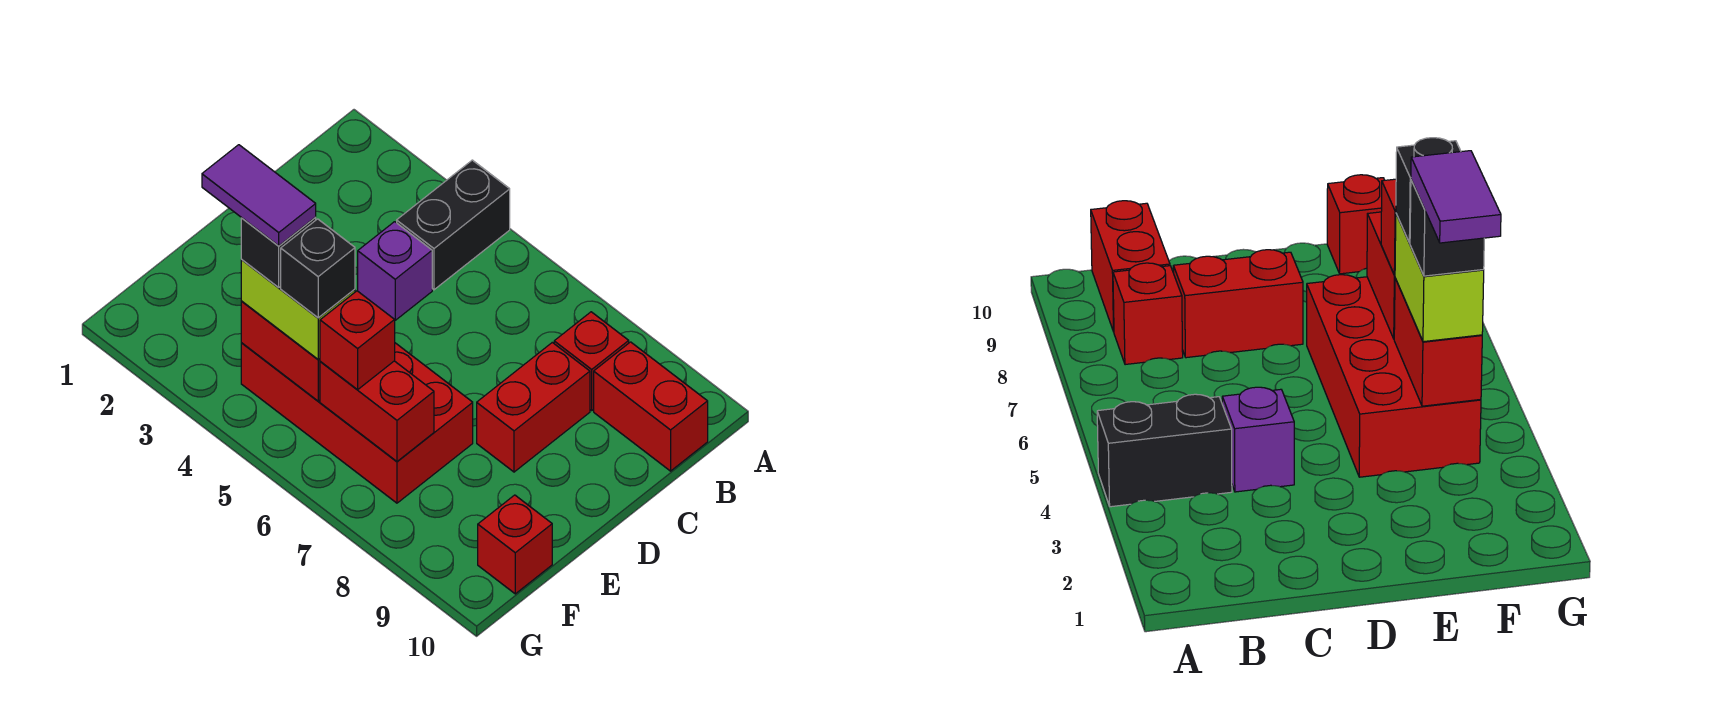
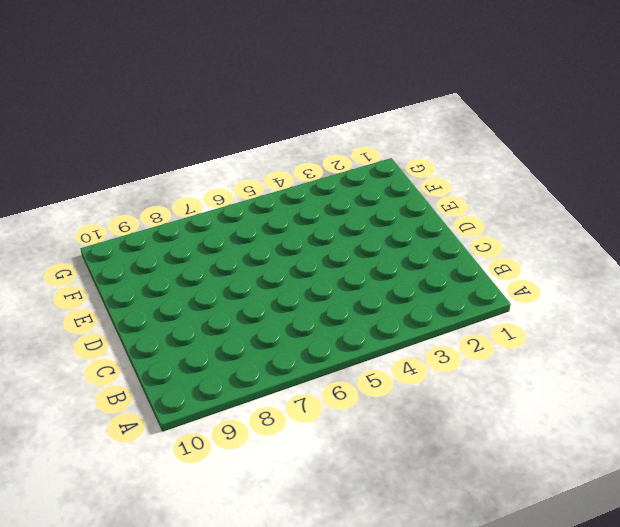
none -> black 1x2 brick [397,160,510,290]
none -> red 1x1 brick [554,312,629,410]
none -> red 1x2 brick [594,342,708,471]

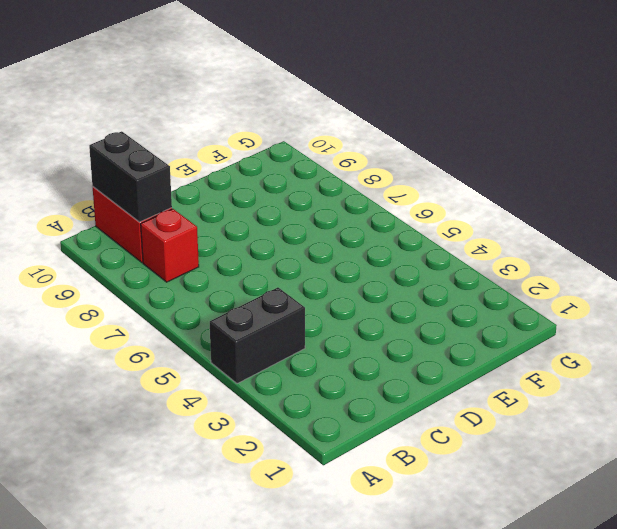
black 1x2 brick [89,131,172,222] -> none
none -> purple 1x1 brick [358,222,432,320]
none -> red 1x2 brick [477,342,590,472]
none -> red 2x4 brick [241,343,473,503]

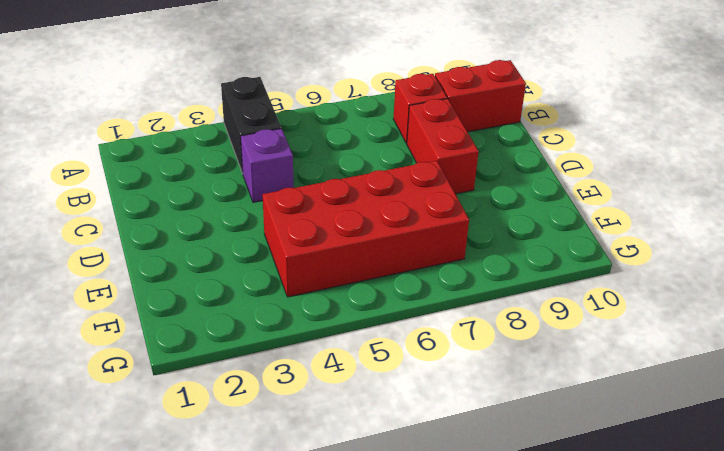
none -> red 1x1 brick [478,495,552,594]
none -> red 1x2 brick [241,301,320,401]
none -> red 1x2 brick [320,361,434,461]

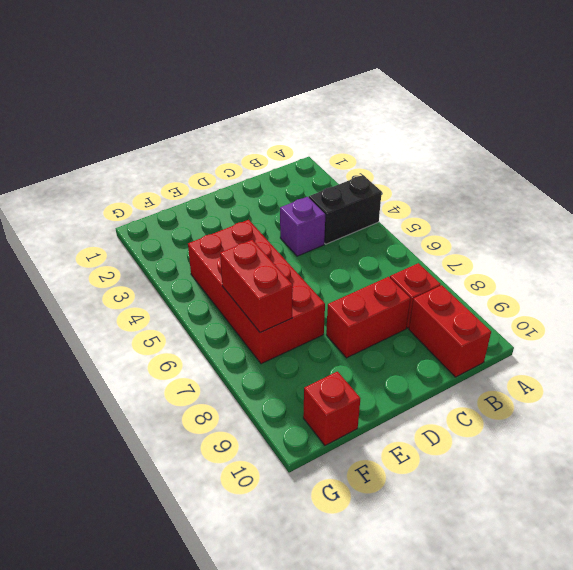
none -> red 1x2 brick [241,301,320,401]
none -> lime 1x2 brick [241,259,355,359]
none -> red 1x1 brick [320,291,395,390]

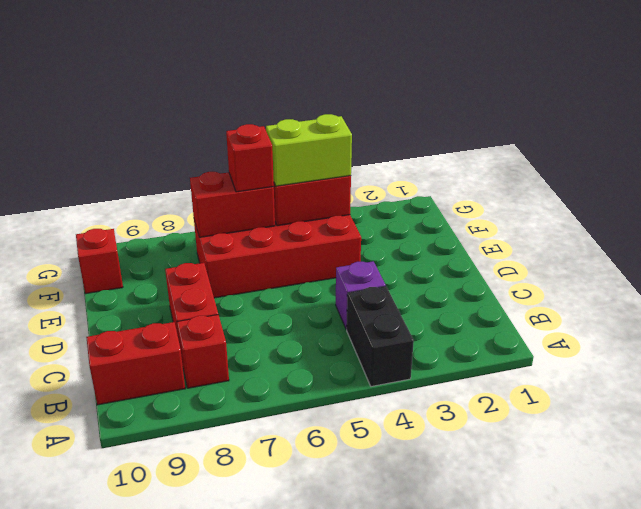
none -> black 1x1 brick [241,218,316,288]
none -> black 1x1 brick [281,219,355,318]
none -> purple 1x2 tile [202,145,316,246]

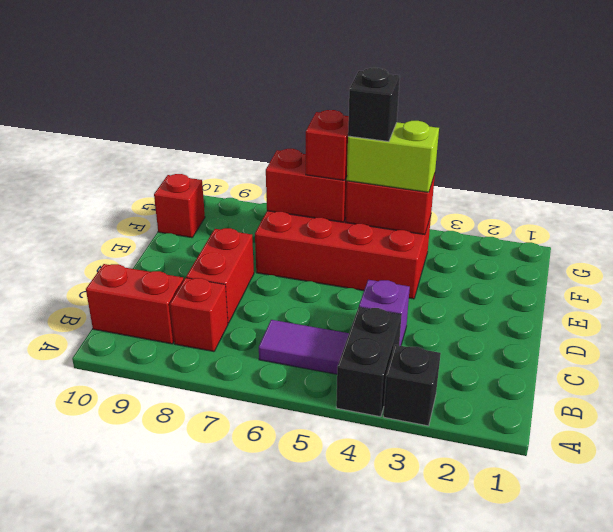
black 1x1 brick [383,345,441,426] -> black 1x1 brick moved to [241,218,316,288]
purple 1x2 tile [259,320,349,374] -> purple 1x2 tile moved to [202,145,316,246]

